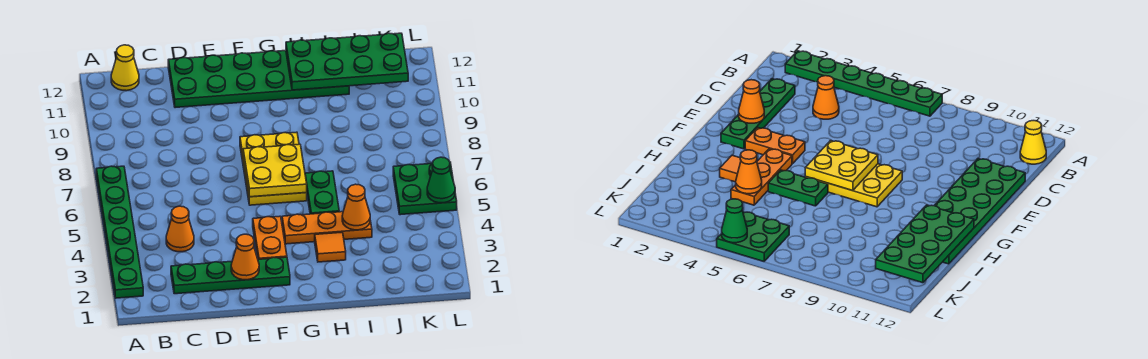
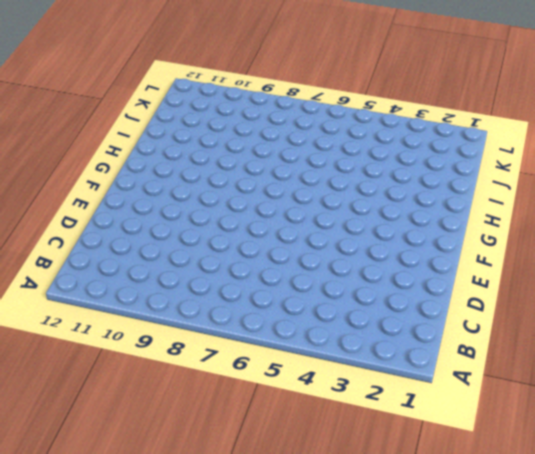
none -> green 1x6 plate [96,166,143,298]
none -> yellow 1x1 cone [111,45,139,91]
none -> green 1x4 plate [171,257,290,294]

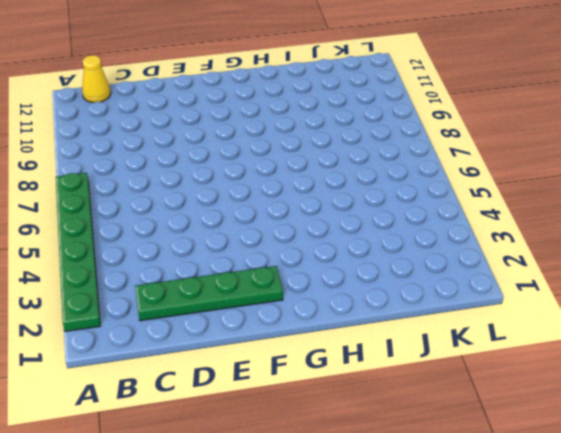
none -> orange 1x1 cone [166,206,194,252]
none -> green 2x6 plate [168,51,349,108]
none -> orange 1x2 plate [253,216,287,259]

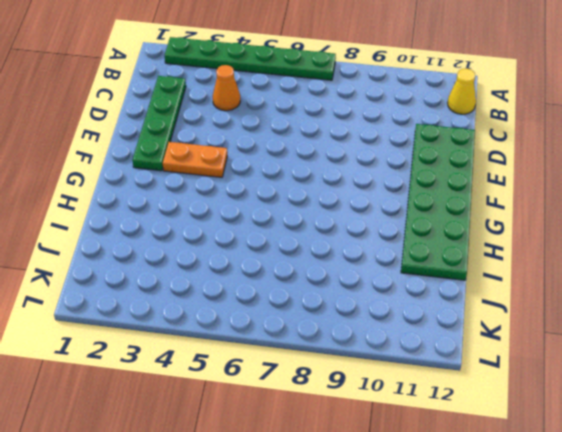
none -> yellow 2x3 plate [240,132,307,205]
none -> orange 1x3 plate [282,212,372,244]
none -> orange 1x1 tile [315,232,346,262]

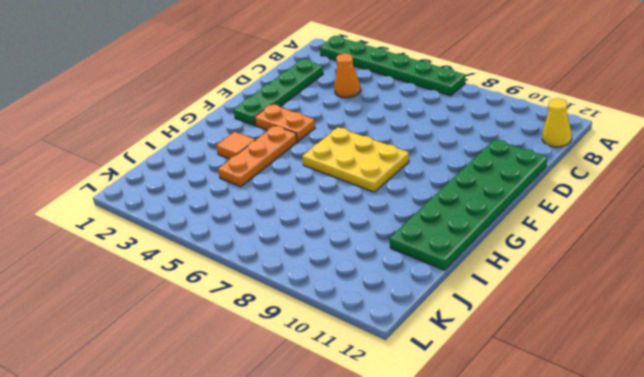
none -> green 1x2 plate [305,171,339,214]
none -> green 2x2 plate [393,162,457,215]
none -> orange 1x1 cone [231,234,259,280]

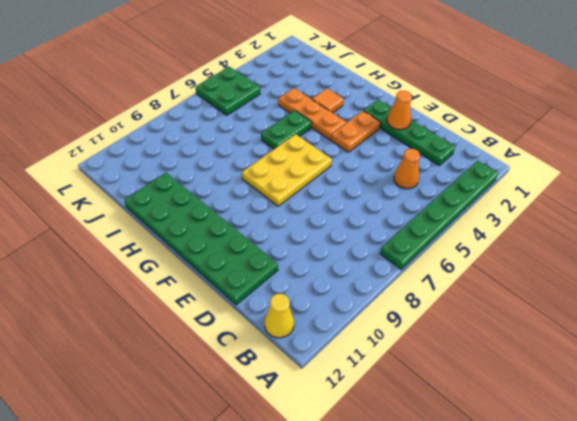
none -> yellow 2x2 plate [243,144,307,197]
none -> green 2x4 plate [286,33,408,90]
none -> orange 1x1 cone [342,184,370,230]

